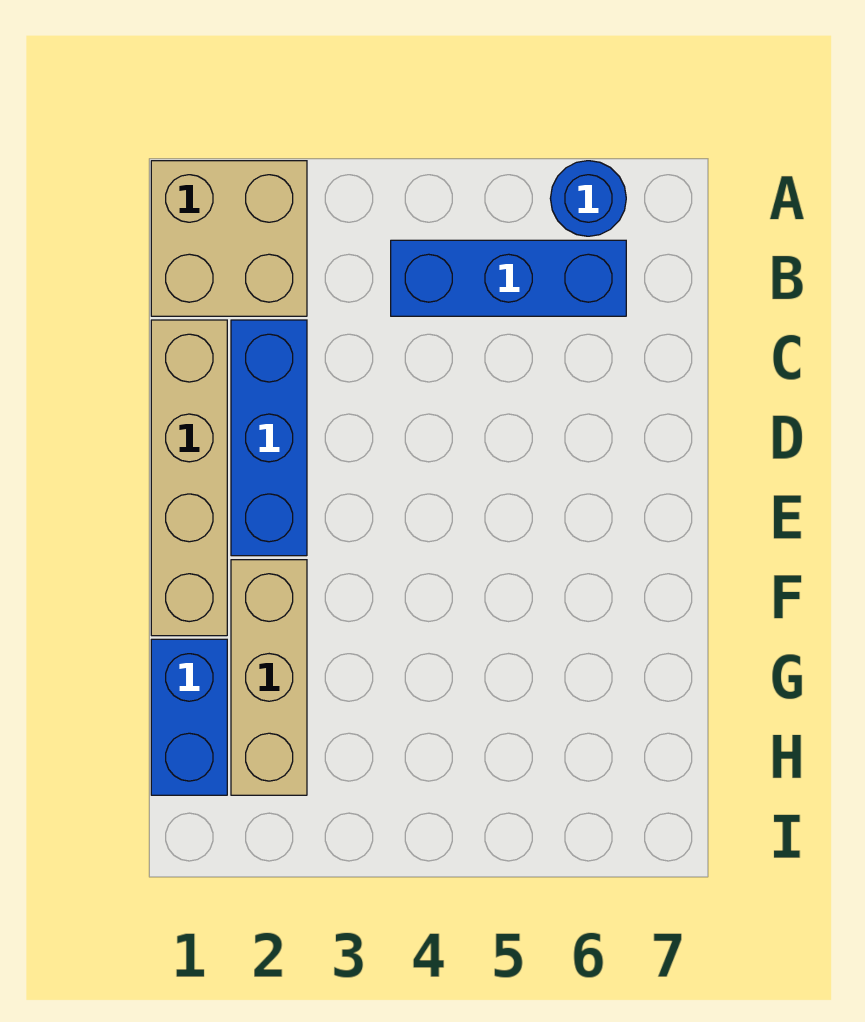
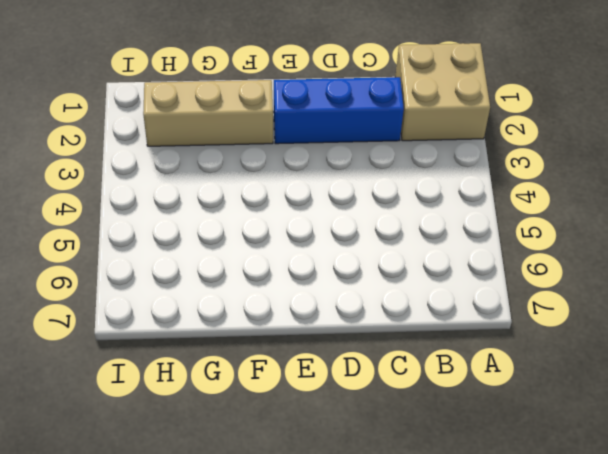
none -> blue 1x1 round brick [550,161,626,236]
none -> blue 1x3 brick [391,240,626,316]

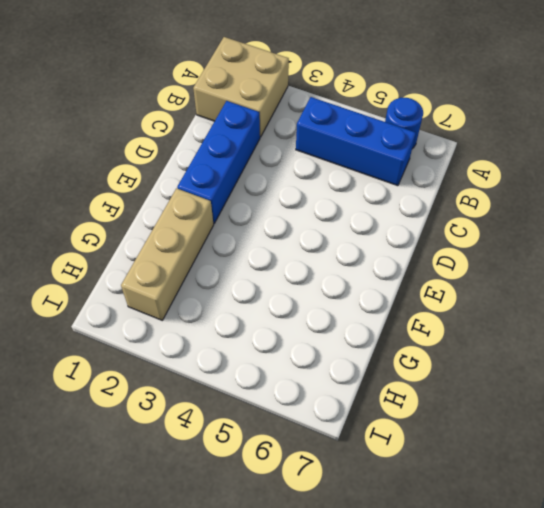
none -> tan 1x4 brick [151,320,227,636]
none -> blue 1x2 brick [151,639,227,795]

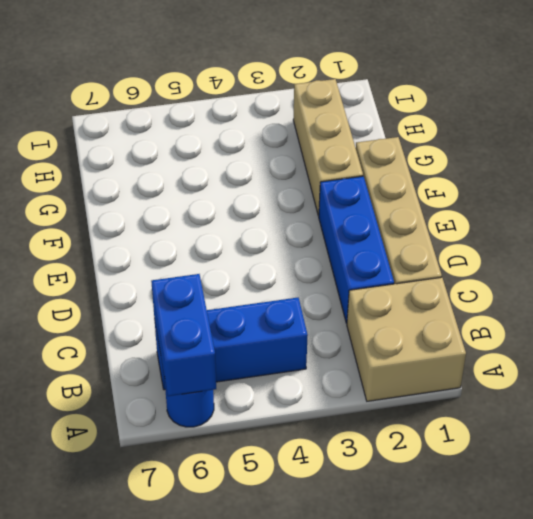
blue 1x2 brick [151,274,216,396] -> blue 1x2 brick moved to [151,639,227,795]

